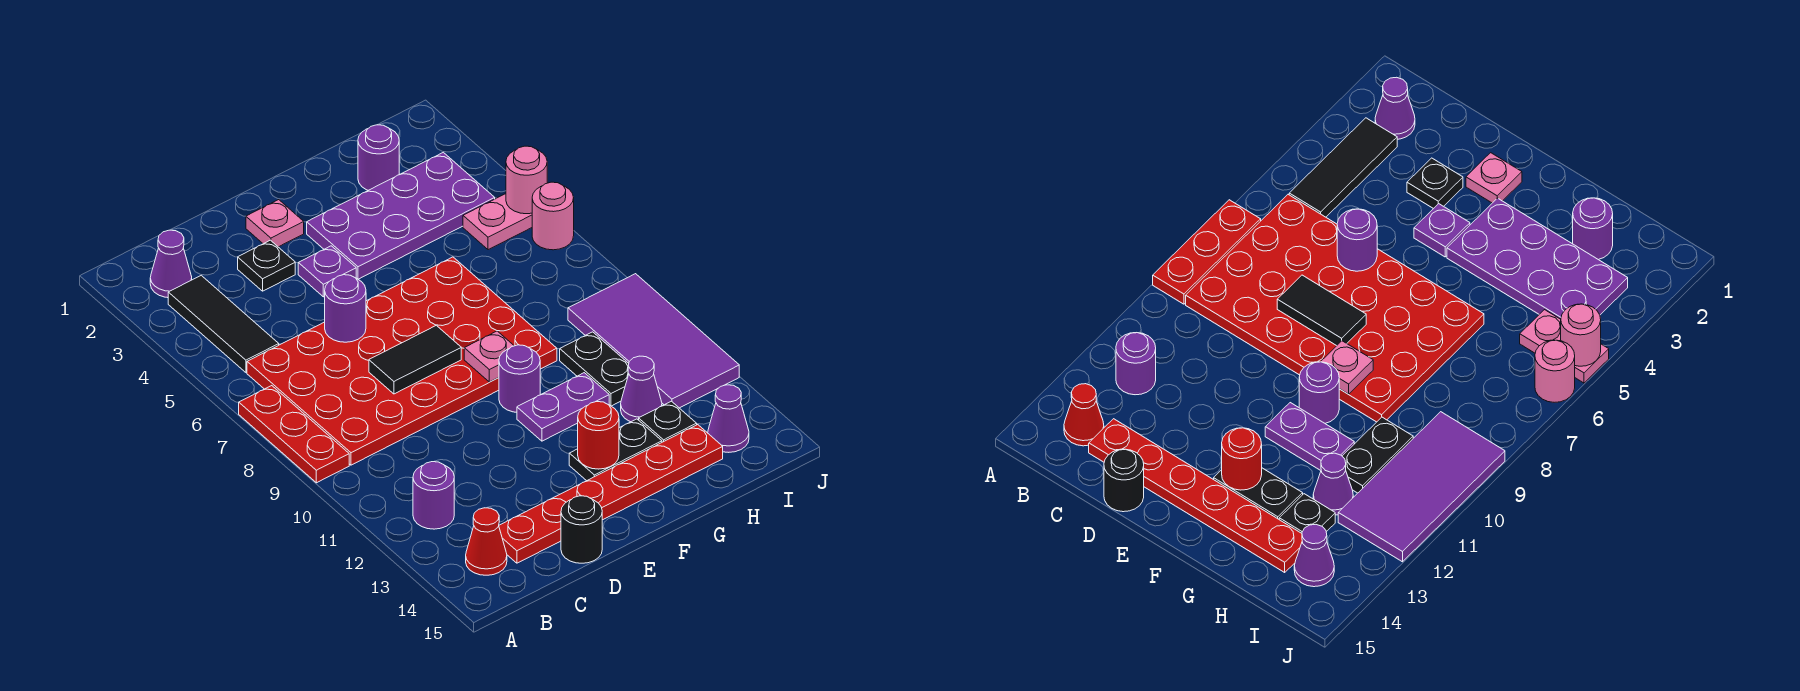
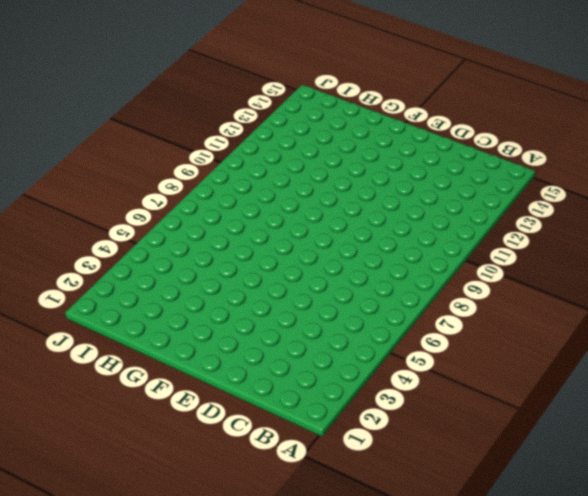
none -> red 1x3 plate [239,386,349,483]
none -> purple 1x1 cone [150,230,192,298]
none -> black 1x3 tile [168,275,279,373]

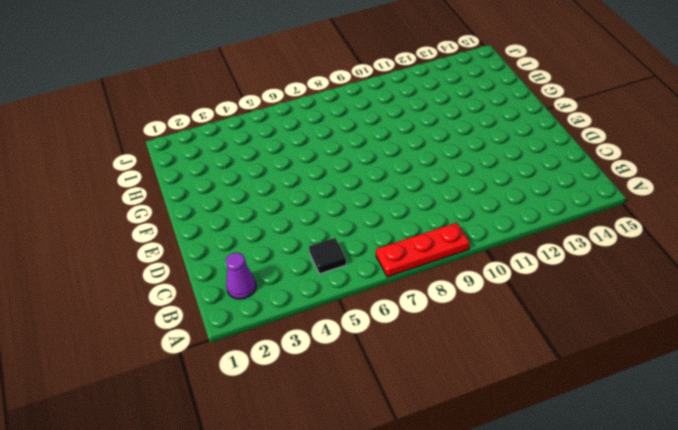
black 1x1 tile [309,238,346,274] -> black 1x3 tile [168,275,279,373]
none -> red 4x6 plate [247,257,557,465]
none -> purple 1x1 round brick [413,462,454,529]
none -> red 1x1 cone [466,508,507,575]

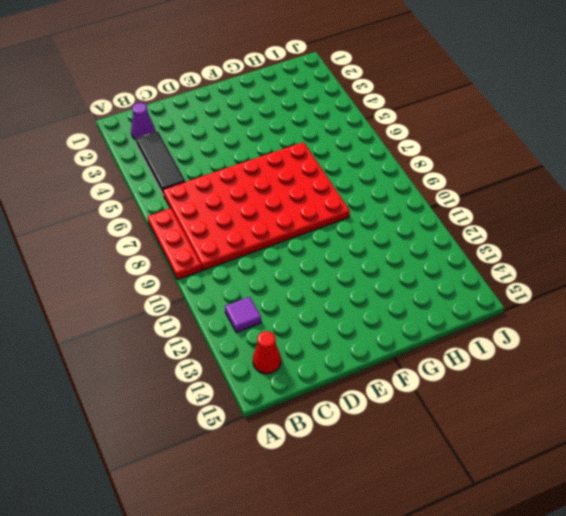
purple 1x1 tile [225,297,261,333] -> purple 1x1 round brick [413,462,454,529]
none -> red 1x6 plate [499,425,723,563]
none -> black 1x1 plate [238,240,295,291]
none -> black 1x1 round brick [561,496,602,563]

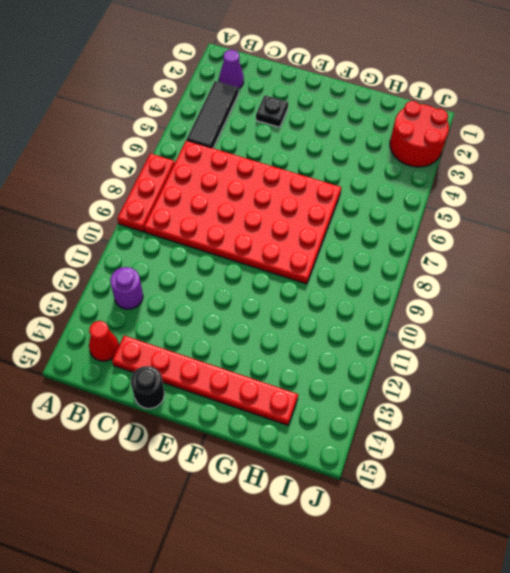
red 2x2 round brick [390,101,449,167] -> purple 2x4 plate [307,152,495,279]
none -> pink 1x1 plate [246,200,304,247]
none -> purple 1x1 plate [298,246,356,297]
none -> purple 1x1 round brick [499,345,540,412]

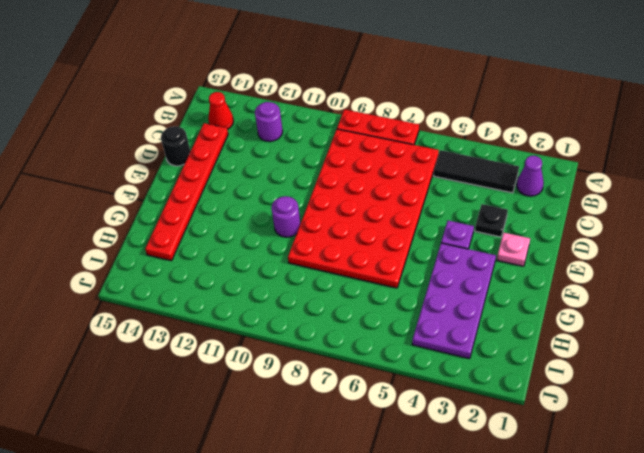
none -> purple 1x2 plate [517,373,609,441]
none -> black 1x2 plate [569,419,662,481]
none -> purple 1x1 round brick [358,125,399,190]

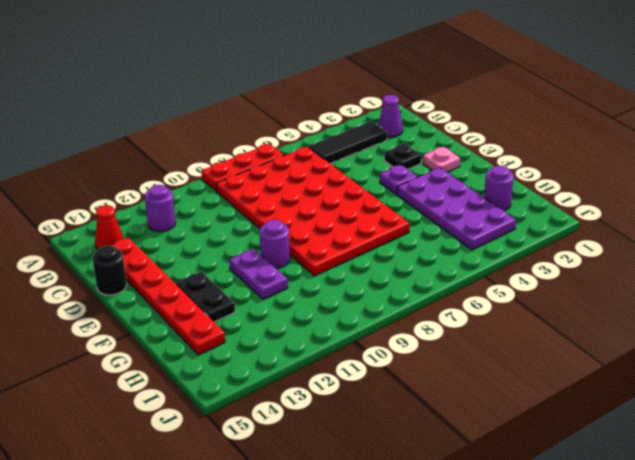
none -> black 1x2 plate [560,332,629,406]
none -> purple 1x1 cone [621,356,662,422]
none -> black 1x1 plate [639,401,697,442]

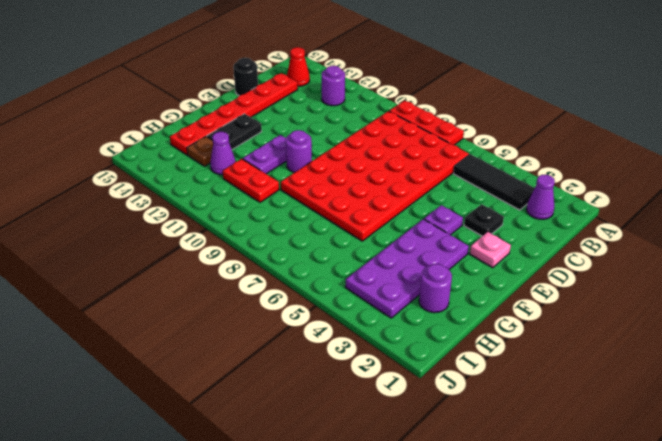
red 1x2 plate [223,159,279,202] -> black 1x2 plate [560,332,629,406]
brown 1x1 plate [187,137,213,166] -> black 1x1 plate [639,401,697,442]
none -> pink 1x2 plate [463,194,532,250]
none -> purple 2x4 tile [568,274,739,408]
none -> purple 1x1 cone [708,385,749,452]

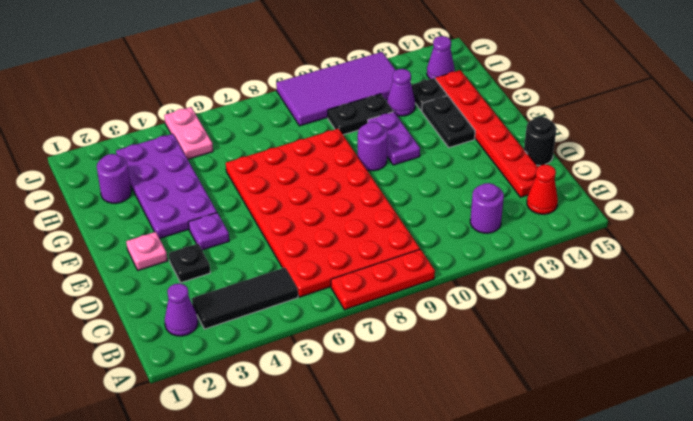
none -> pink 1x1 round brick [532,182,574,250]
none -> purple 1x1 round brick [325,275,366,342]
none -> black 1x2 tile [369,325,461,394]

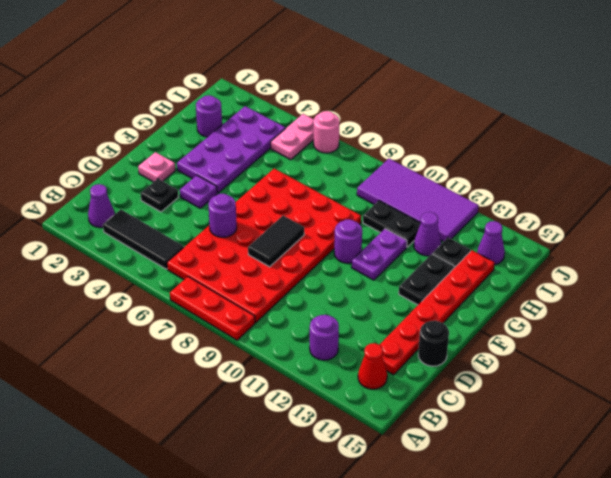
none -> pink 1x1 plate [464,331,514,382]
none -> red 1x1 round brick [578,402,619,469]
none -> pink 1x1 round brick [506,146,547,214]

